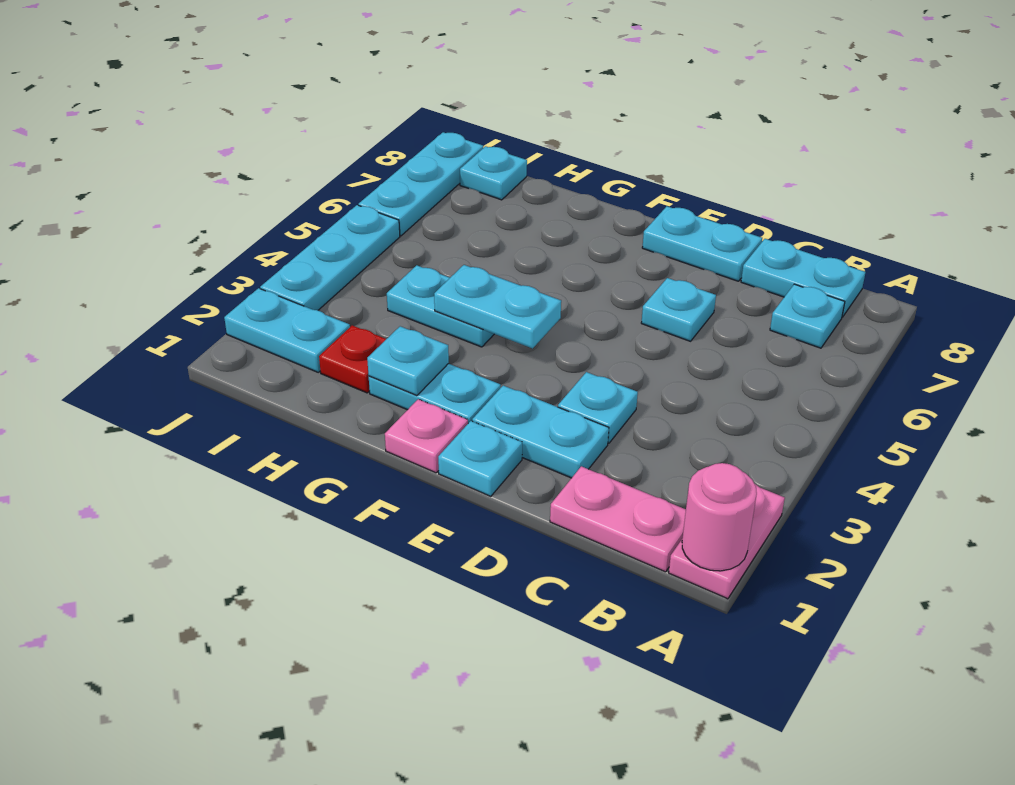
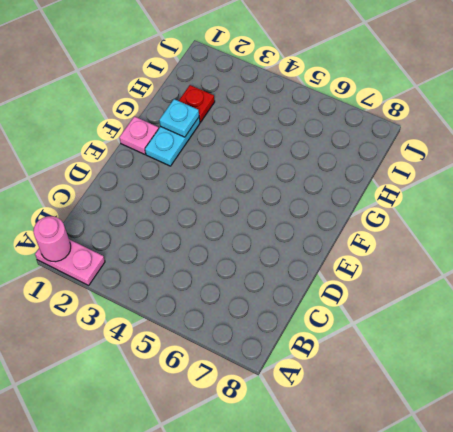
none -> pink 1x2 plate [550,466,686,572]
none -> cyan 1x1 plate [770,284,845,348]
none -> cyan 1x2 plate [741,239,865,317]

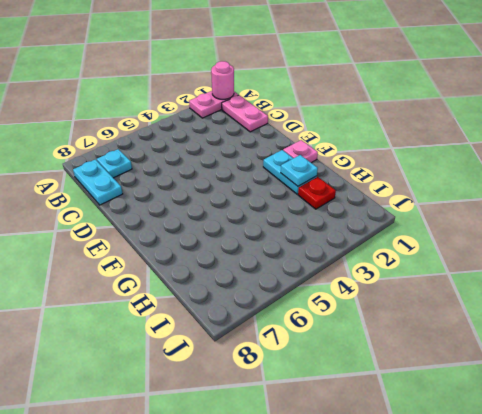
none -> cyan 1x2 plate [472,386,609,478]
none -> cyan 1x1 plate [558,372,638,443]
none -> cyan 1x1 plate [641,278,716,341]

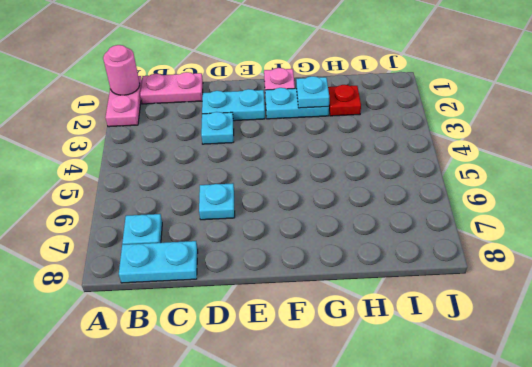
none -> cyan 1x2 plate [642,206,762,281]
none -> cyan 1x1 plate [438,421,522,496]
none -> cyan 1x2 plate [387,265,494,347]

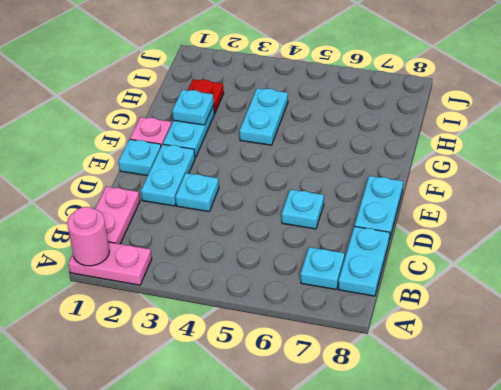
none -> cyan 1x2 plate [224,288,350,372]
none -> cyan 1x1 plate [460,146,527,200]
none -> cyan 1x3 plate [260,205,400,310]

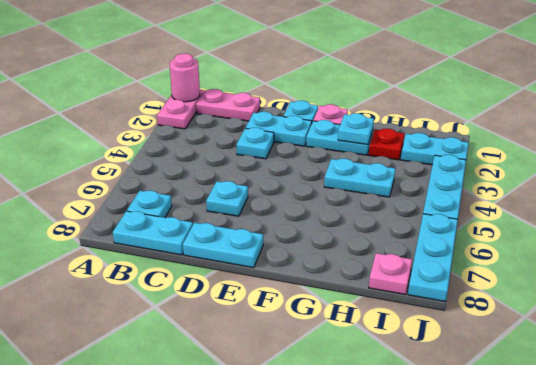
pink 1x1 plate [369,253,412,295] -> cyan 1x1 plate [460,146,527,200]
none -> cyan 1x2 plate [434,265,561,348]

